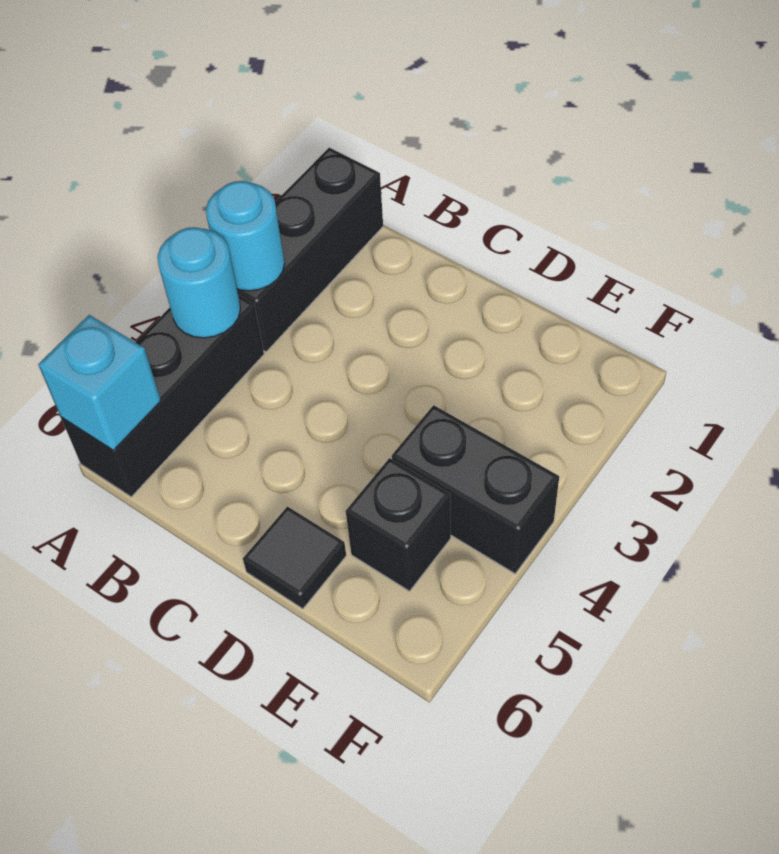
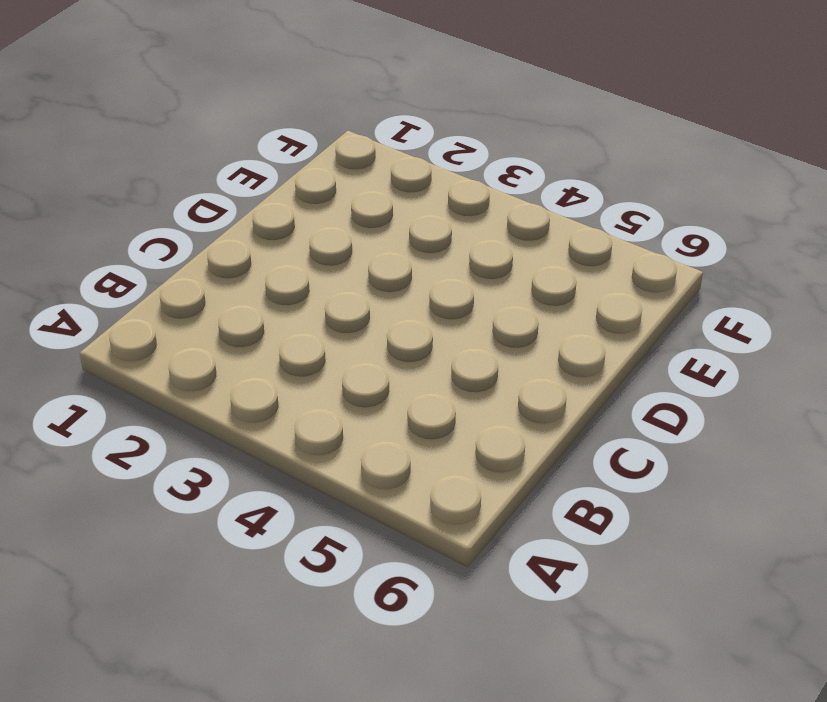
none -> black 1x3 brick [237,148,383,352]
none -> black 1x3 brick [61,295,264,497]

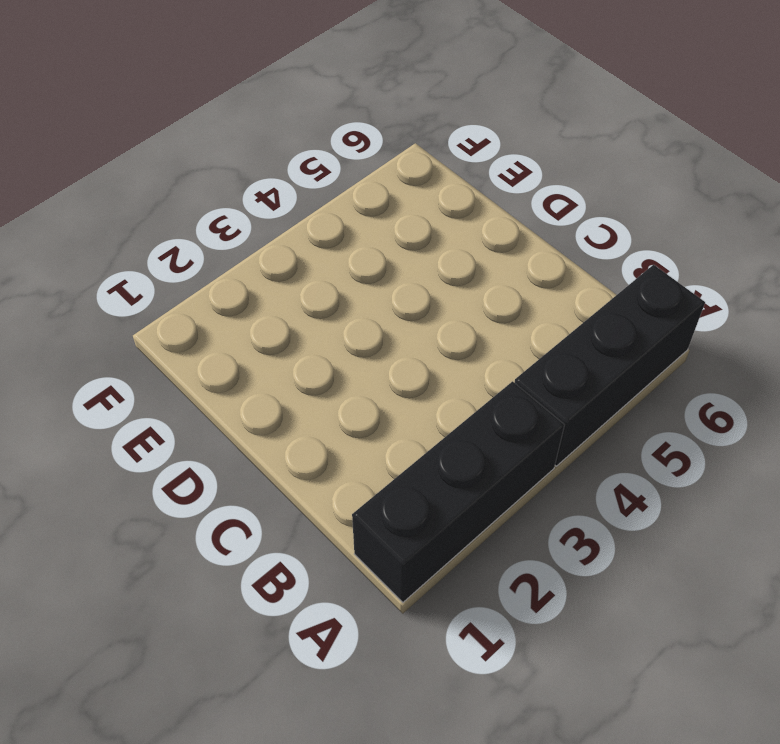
none -> black 1x1 tile [243,507,346,609]
none -> black 1x2 brick [392,405,559,574]

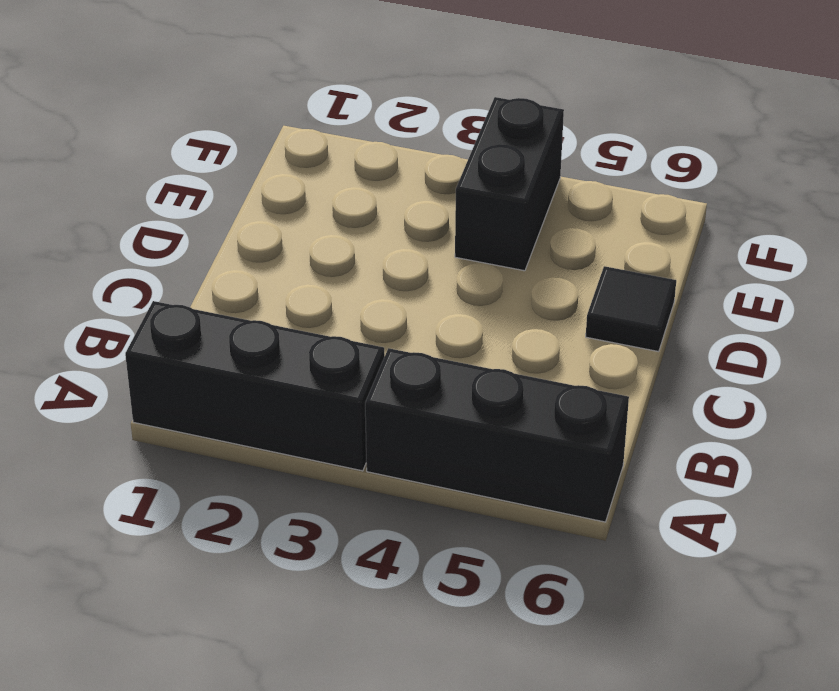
none -> black 1x1 brick [346,458,451,591]
none -> cyan 1x1 round brick [206,181,285,291]

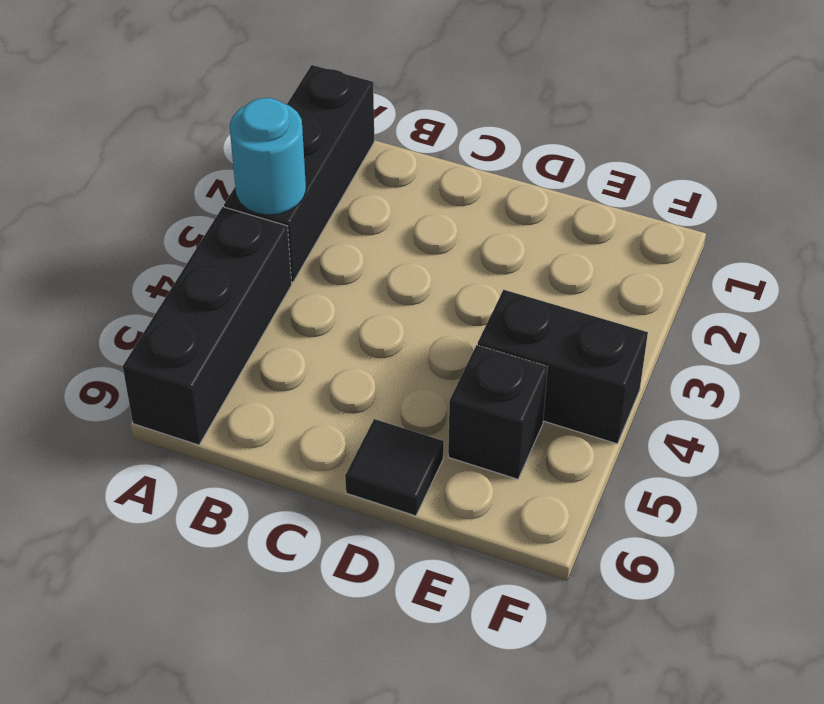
none -> cyan 1x1 round brick [158,227,241,338]
none -> cyan 1x1 brick [38,315,161,450]

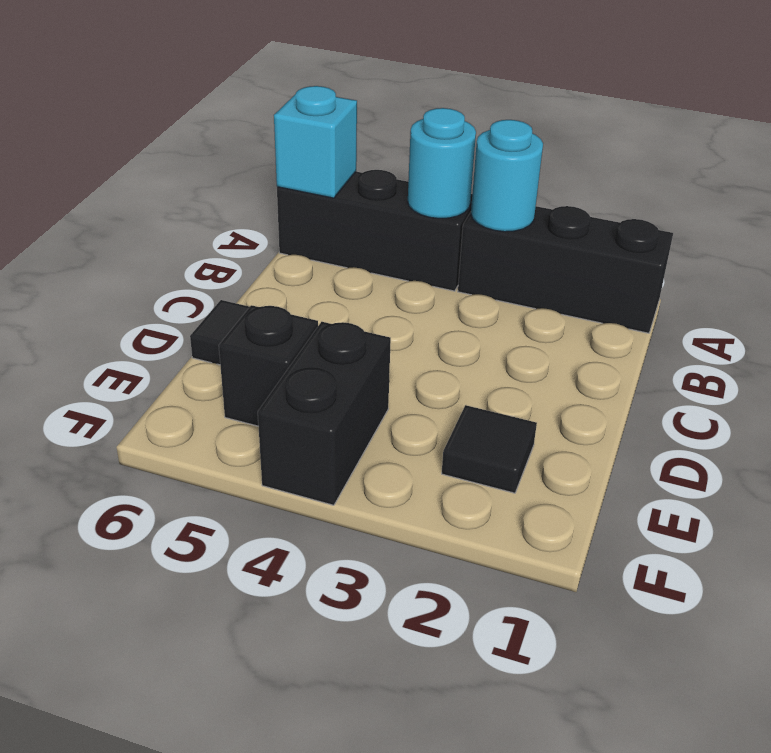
black 1x1 tile [442,405,537,493] -> none

